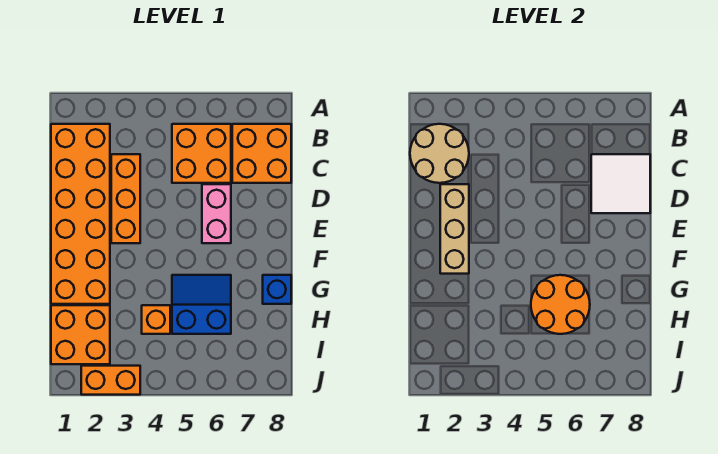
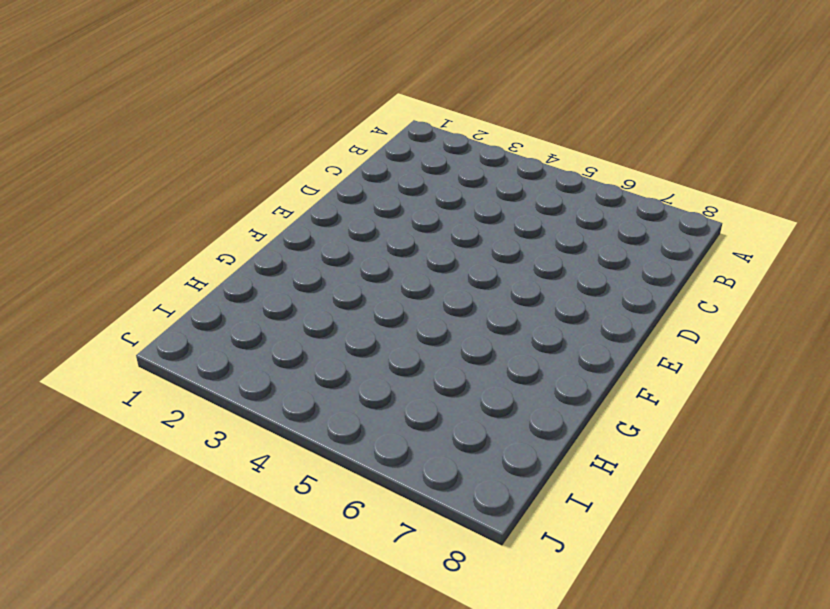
none -> orange 2x6 brick [51,124,110,304]
none -> orange 2x2 brick [172,124,231,183]
none -> orange 2x2 brick [232,124,291,183]

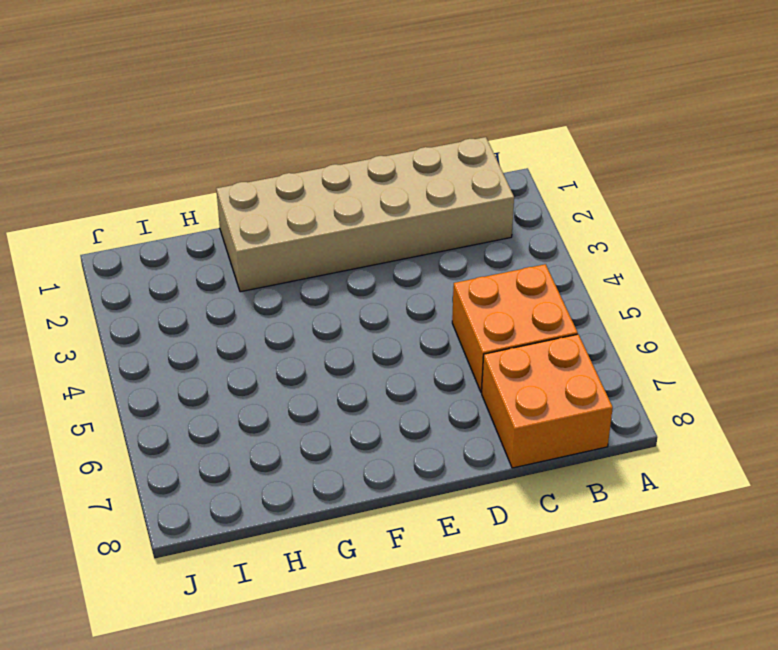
tan 2x6 brick [216,137,514,292] -> orange 2x6 brick [51,124,110,304]
none -> orange 1x3 brick [111,154,140,243]
none -> pink 1x2 brick [202,184,231,243]
none -> blue 2x2 slope [172,275,231,334]

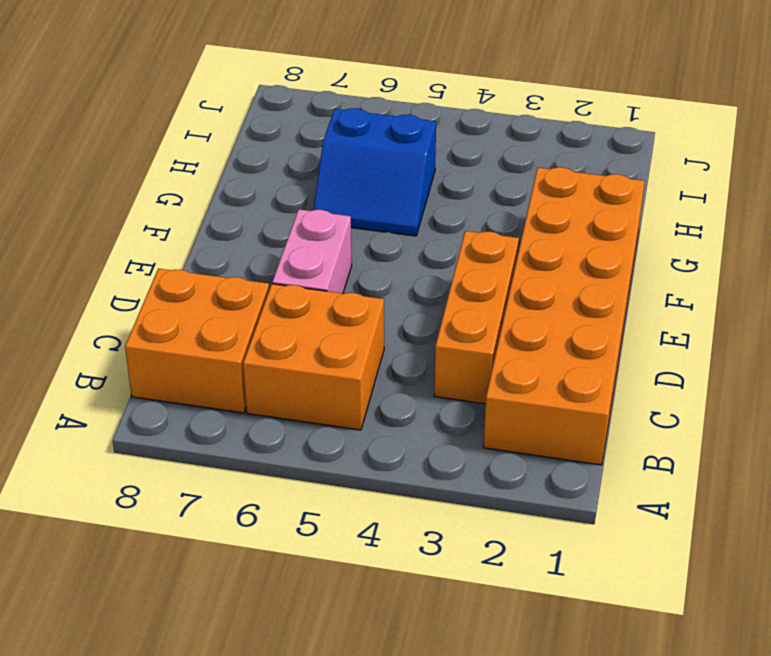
none -> blue 1x1 brick [263,275,291,304]
none -> orange 2x2 brick [51,305,110,364]
none -> orange 1x1 brick [142,305,170,334]

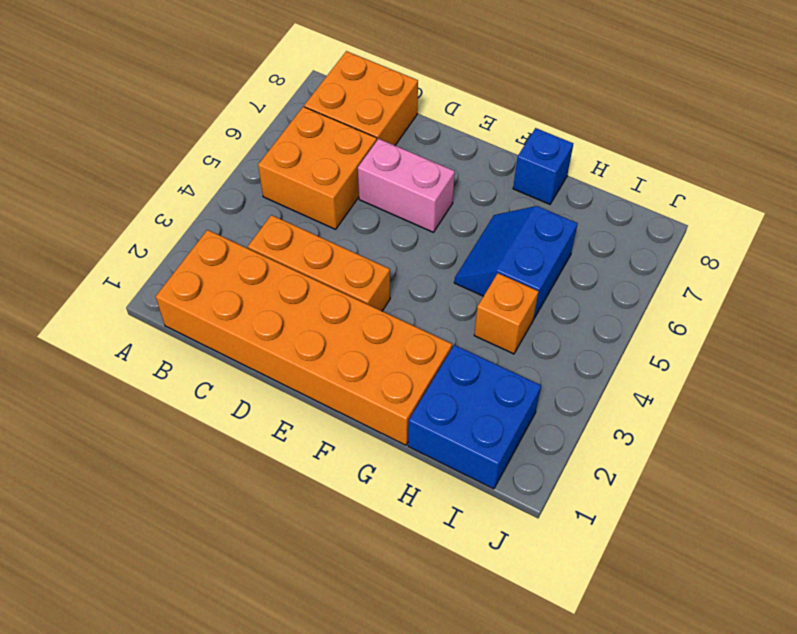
blue 2x2 brick [408,345,541,489] -> orange 2x2 brick [51,305,110,364]
none -> orange 1x2 brick [81,366,140,395]
none -> tan 2x2 round brick [410,124,469,183]
none -> white 2x2 tile [591,154,650,213]

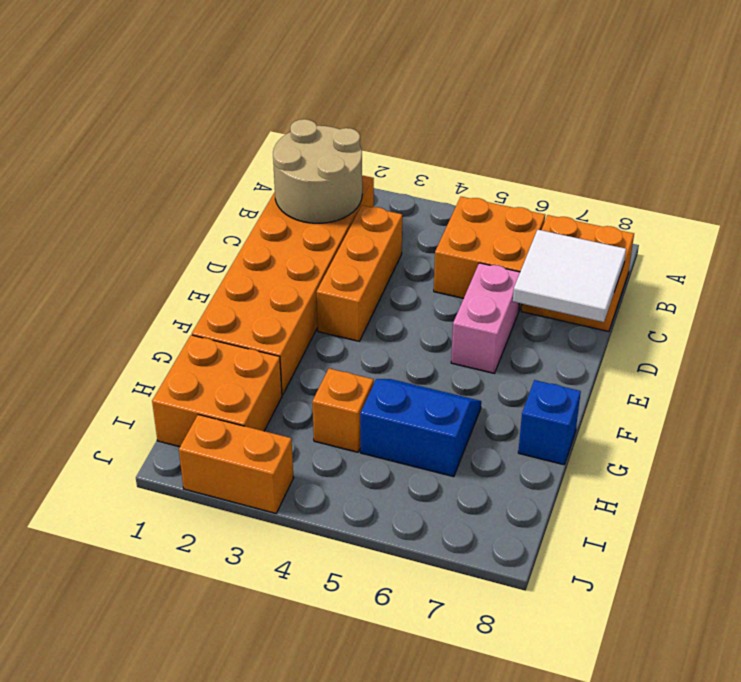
none -> tan 1x3 brick [440,184,469,274]
none -> orange 2x2 round brick [531,275,590,334]

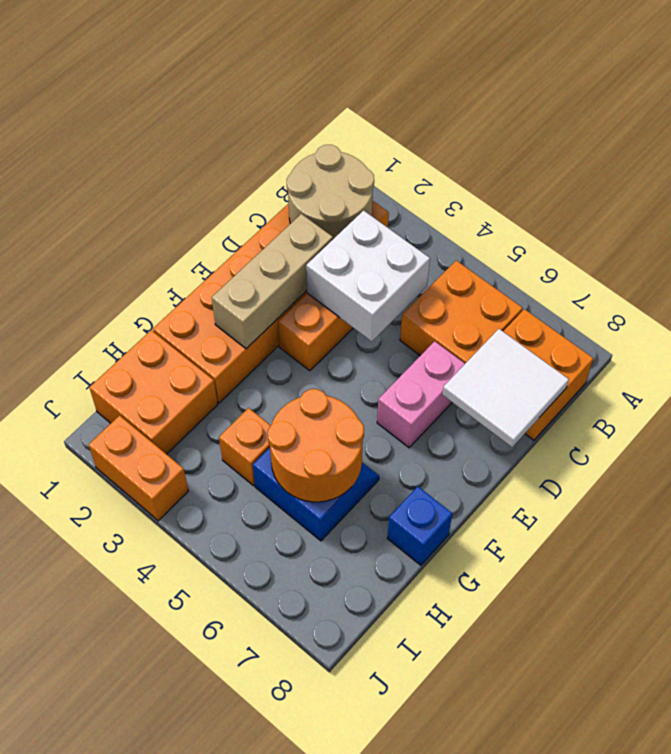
white 2x2 brick [306,211,430,342] -> none

